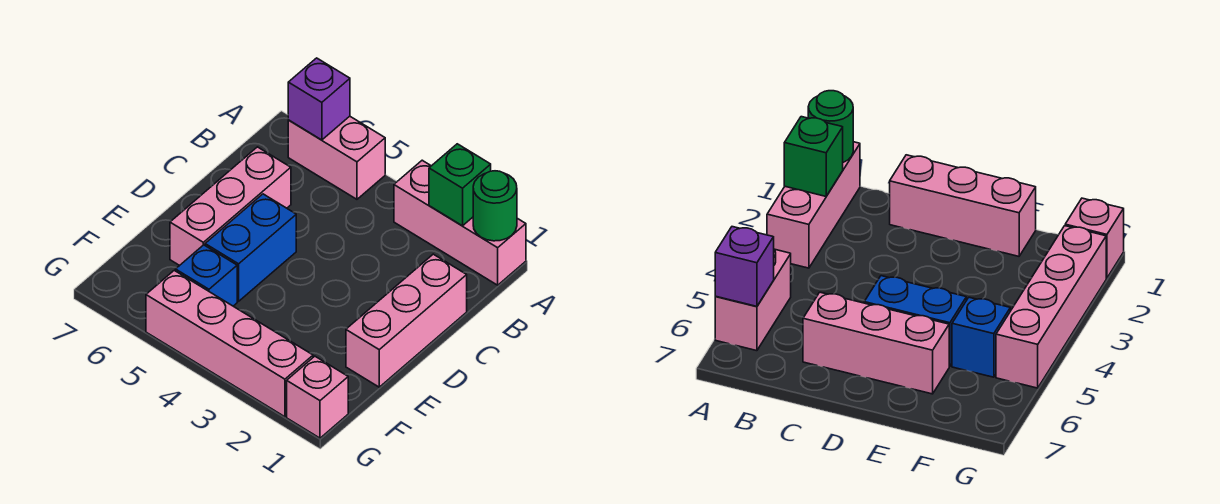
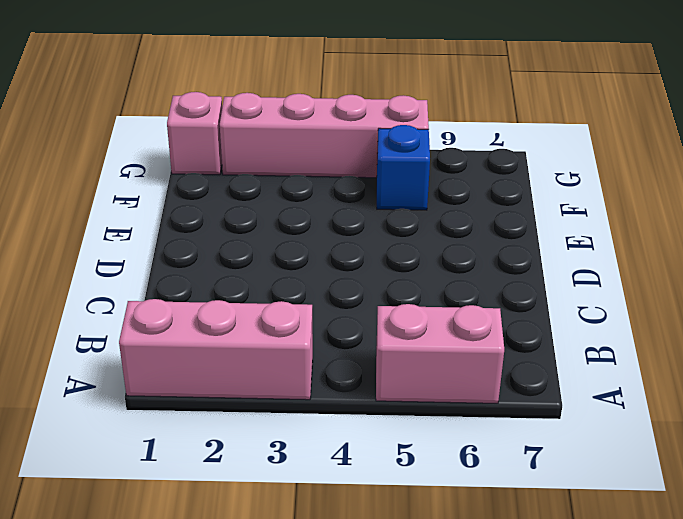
none -> pink 1x3 brick [346,254,467,387]
none -> pink 1x3 brick [170,147,291,266]

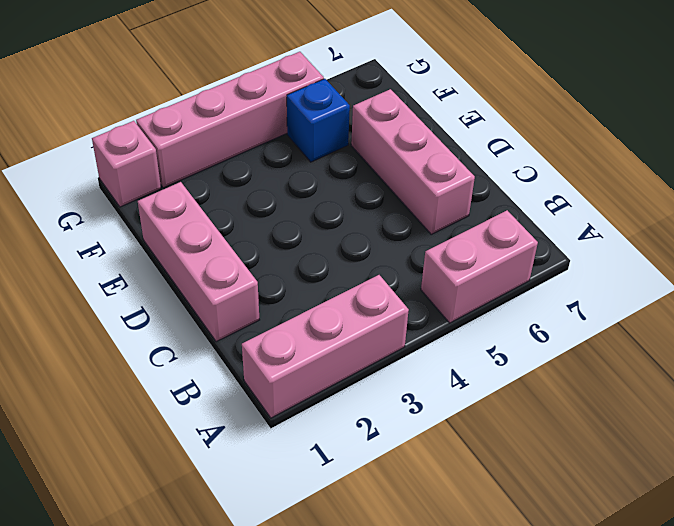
none -> blue 1x2 brick [205,194,296,301]
none -> green 1x1 round brick [473,171,517,241]

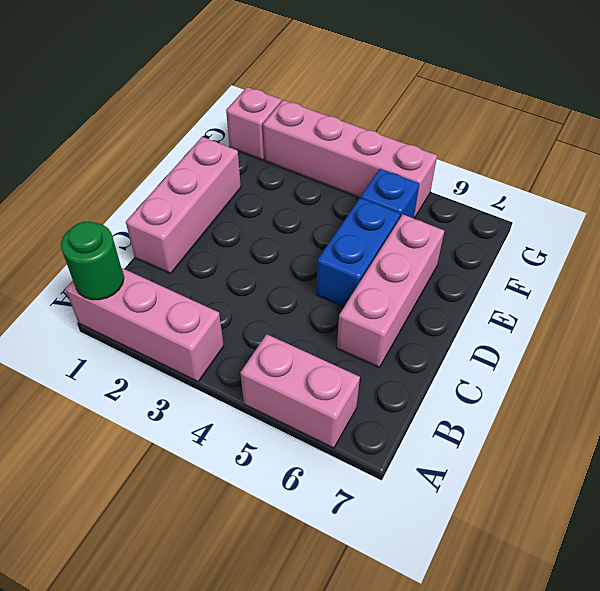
none -> green 1x1 brick [429,144,491,226]
none -> purple 1x1 brick [288,58,350,140]

